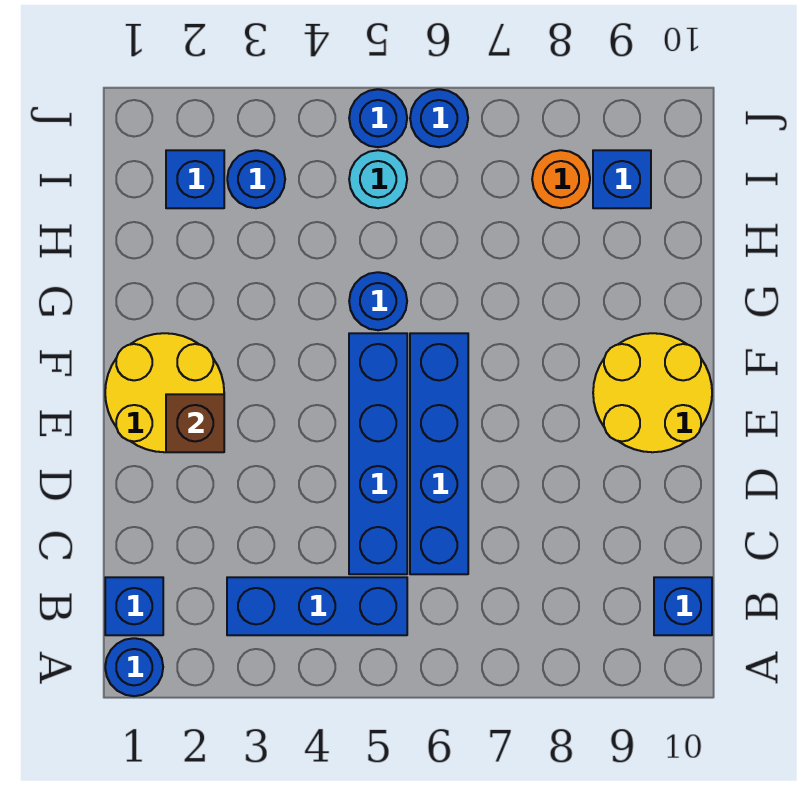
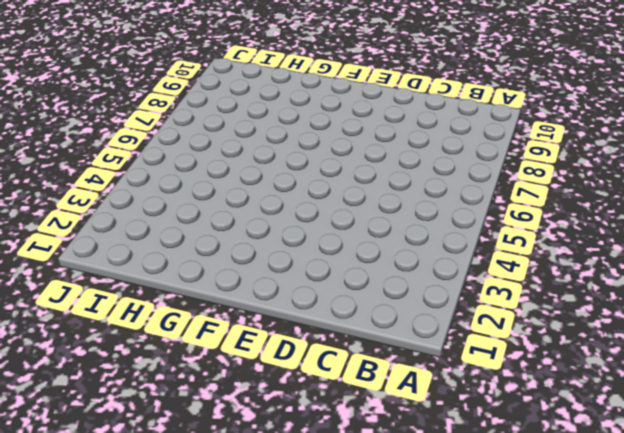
none -> blue 1x1 round brick [105,638,163,696]
none -> blue 1x1 brick [105,577,163,635]
none -> blue 1x3 brick [227,577,407,635]

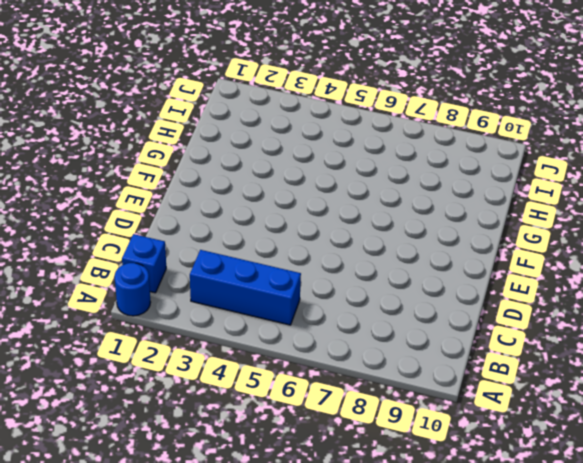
none -> blue 1x1 brick [654,577,712,635]
none -> blue 1x4 brick [349,333,407,574]
none -> blue 1x4 brick [410,333,468,574]

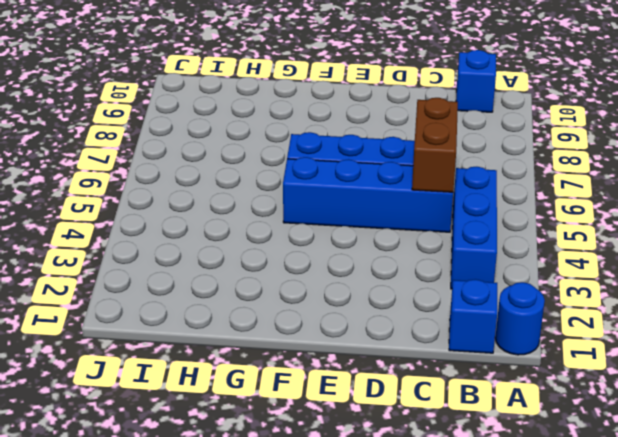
brown 1x2 brick [412,98,458,192] -> none
none -> yellow 2x2 round brick [105,333,224,452]
none -> yellow 2x2 round brick [593,333,712,452]
none -> blue 1x1 round brick [349,272,407,330]

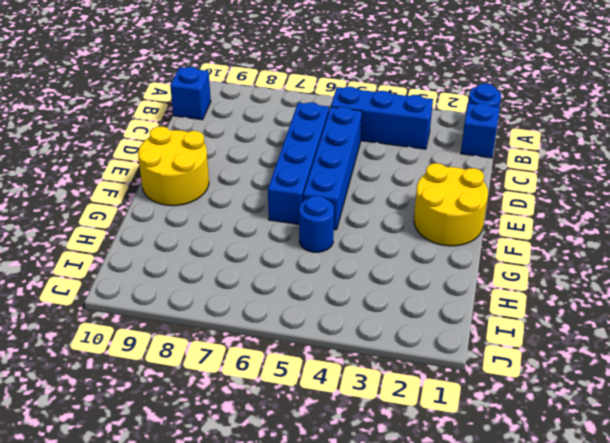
none -> blue 1x1 brick [166,150,224,208]
none -> blue 1x1 round brick [227,150,285,208]
none -> cyan 1x1 round brick [349,150,407,208]

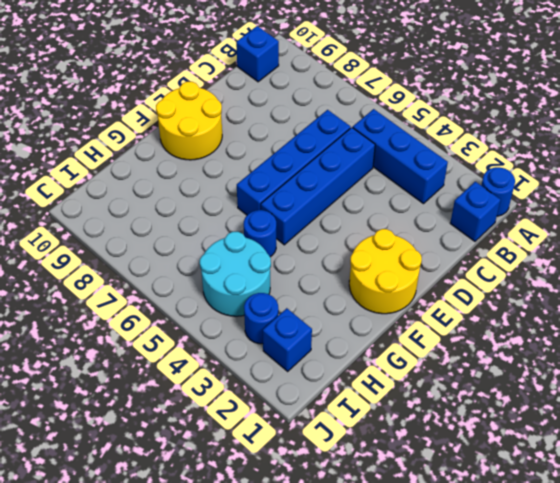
cyan 2x2 round brick [200,232,271,316] -> cyan 1x1 round brick [349,150,407,208]
none -> orange 1x1 round brick [532,150,590,208]
none -> blue 1x1 brick [593,150,651,208]
none -> blue 1x1 round brick [349,89,407,147]

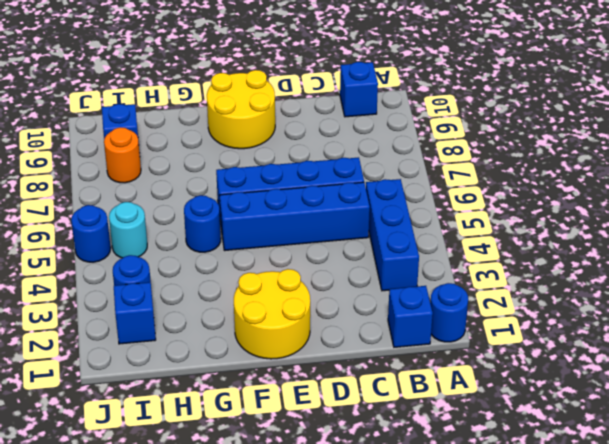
none -> blue 1x1 round brick [410,89,468,147]
none -> brown 1x1 brick [166,394,224,452]

